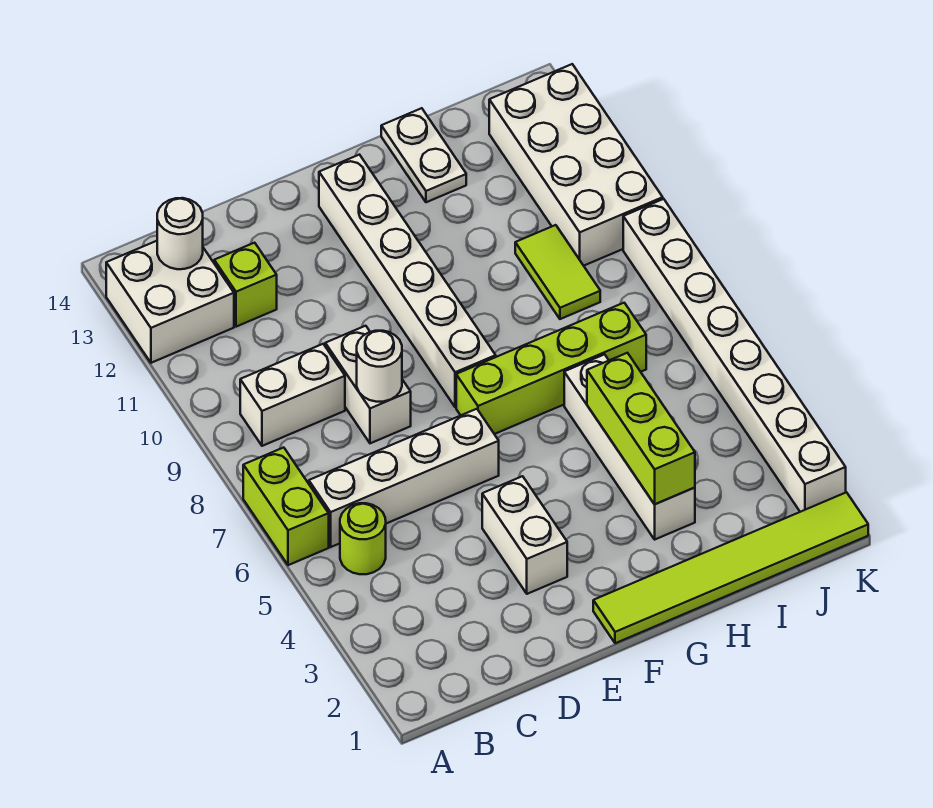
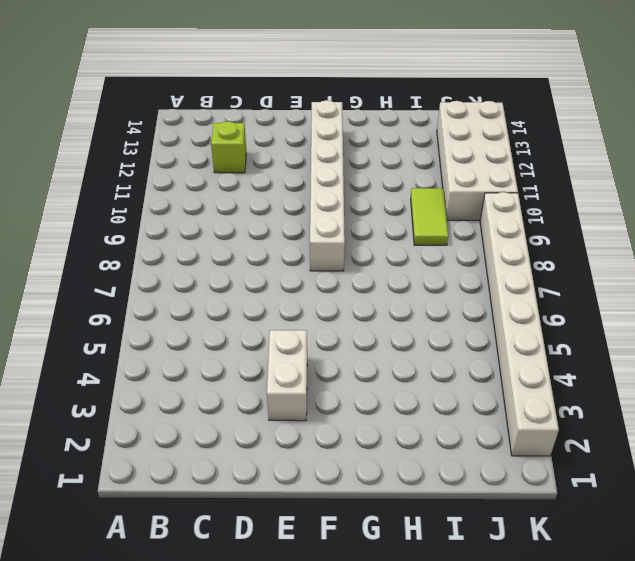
none -> lime 1x2 brick [243,448,329,565]
none -> white 2x2 brick [106,241,234,363]
none -> lime 1x1 round brick [340,503,386,574]

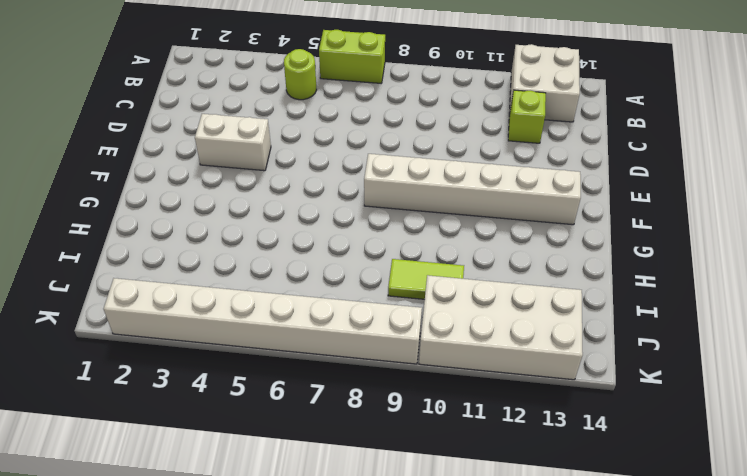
none -> white 1x4 brick [309,409,499,547]
none -> white 1x2 brick [240,344,345,446]
none -> white 1x2 brick [325,326,411,443]

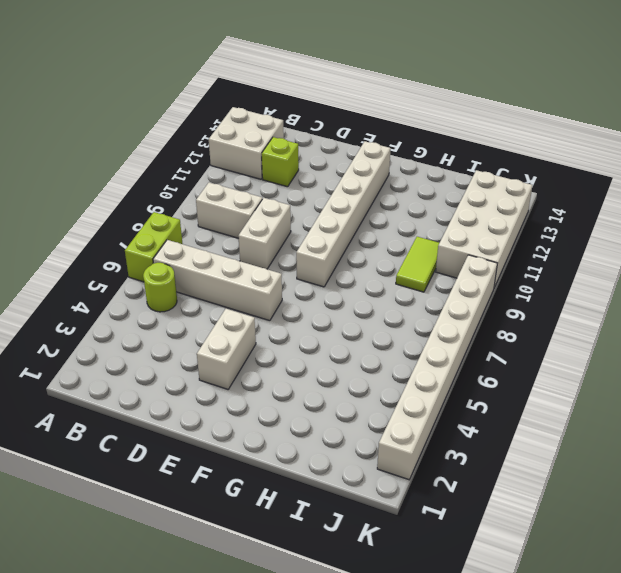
none -> lime 1x6 tile [593,492,868,643]
none -> lime 1x4 brick [456,303,646,434]
none -> white 1x4 brick [564,354,695,539]

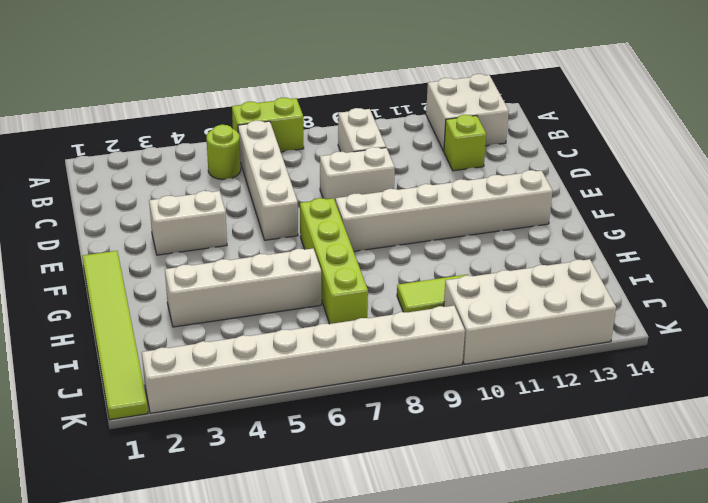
none -> white 1x2 plate [381,108,466,202]
none -> white 1x1 round brick [157,198,203,269]
none -> white 1x1 round brick [357,331,402,402]

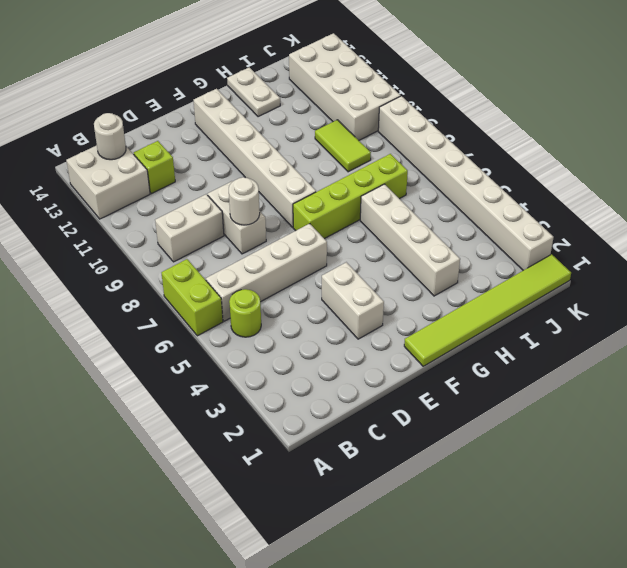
none -> lime 1x3 brick [587,353,695,504]

